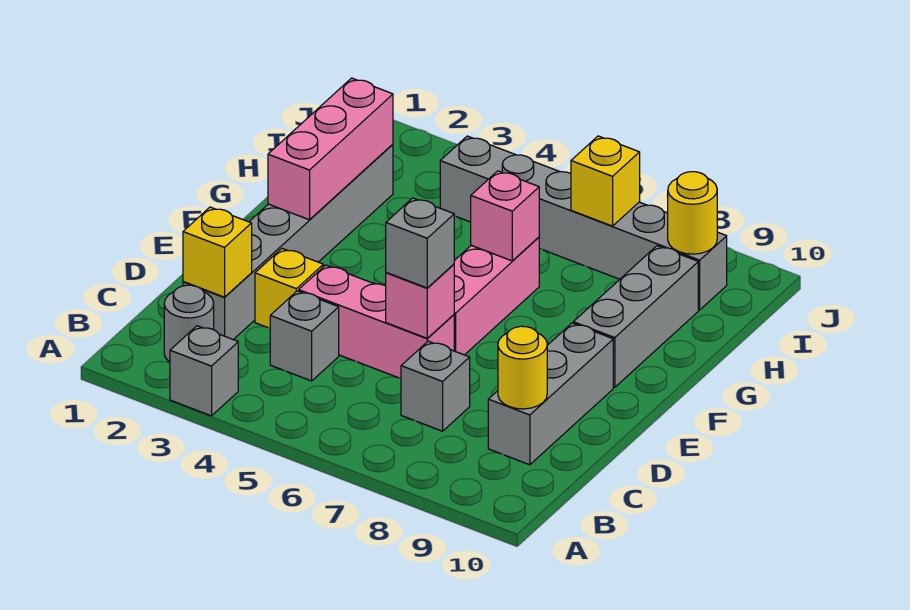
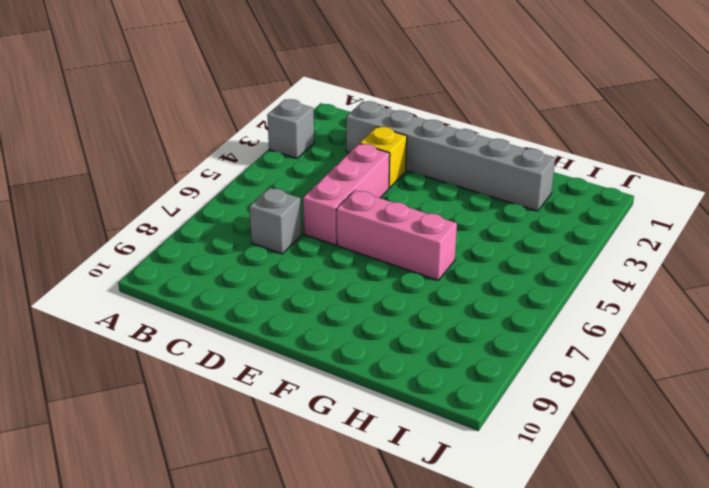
none -> grey 1x1 round brick [164,285,214,362]
none -> grey 1x1 brick [270,291,339,381]
none -> grey 1x3 brick [488,323,613,465]

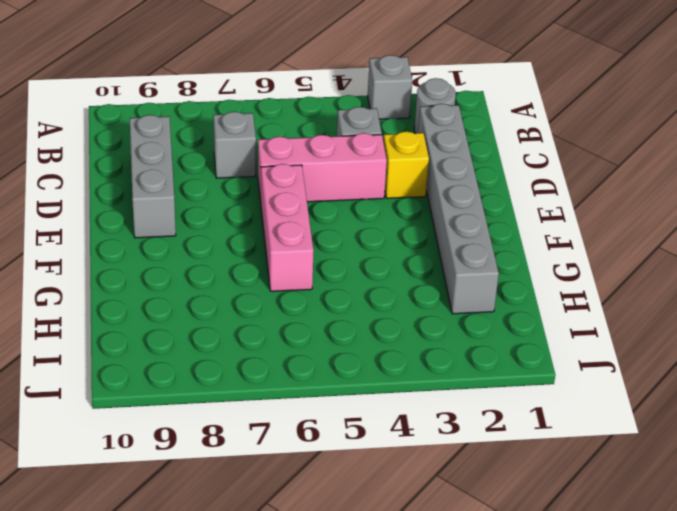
none -> grey 1x3 brick [573,246,698,387]
none -> grey 1x6 brick [440,136,727,310]
none -> yellow 1x1 brick [183,207,252,297]

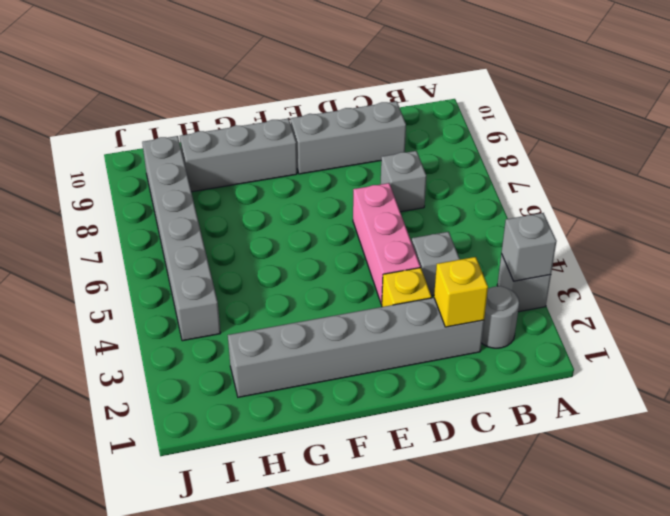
grey 1x1 brick [501,213,557,281] -> grey 1x1 brick moved to [386,198,454,288]
none -> pink 1x3 brick [454,237,539,355]
none -> yellow 1x1 round brick [498,326,547,409]
none -> pink 1x1 brick [386,264,454,338]

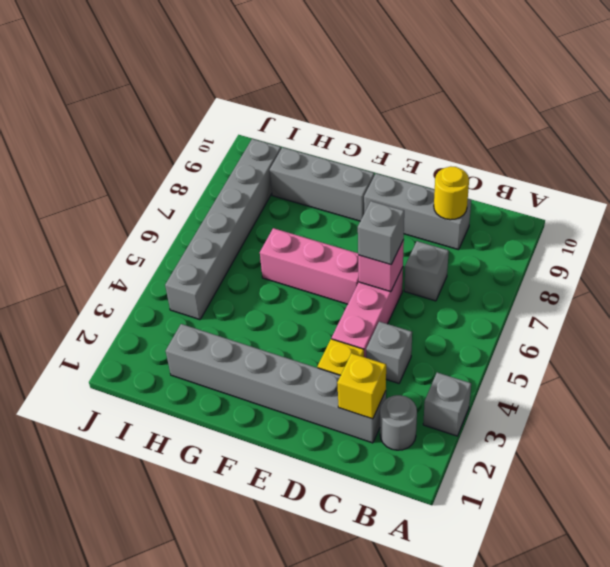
none -> pink 1x3 brick [268,78,393,220]
none -> pink 1x1 brick [471,171,539,261]
none -> yellow 1x1 brick [571,136,640,226]

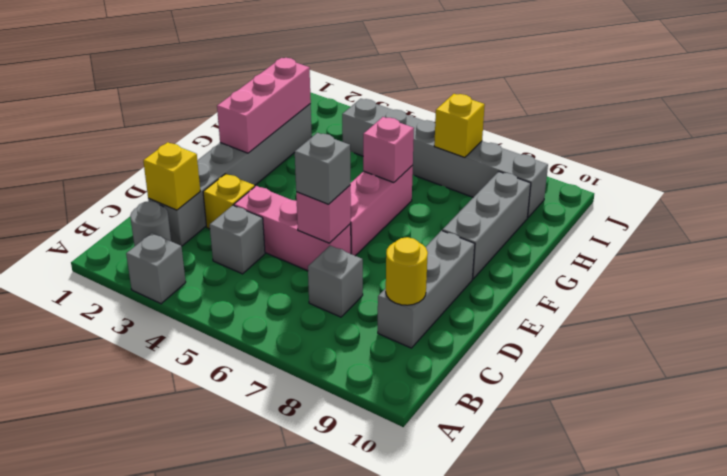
none -> yellow 1x1 round brick [668,172,717,254]

